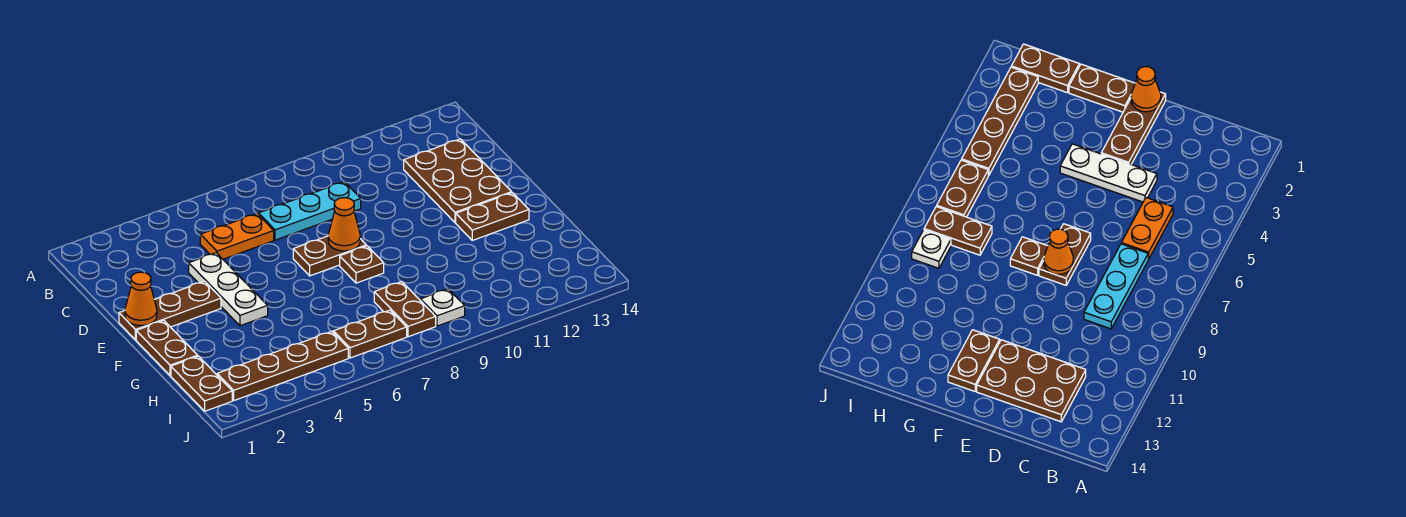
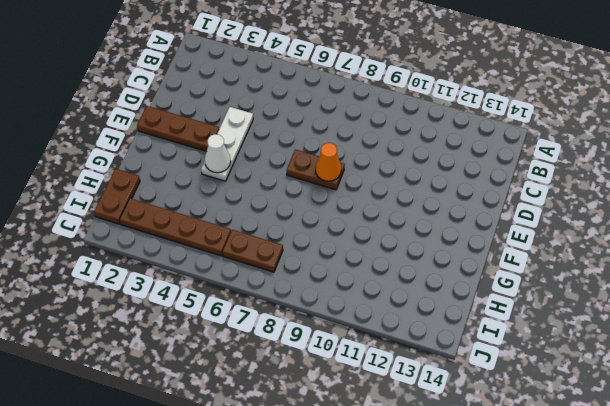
white 1x1 cone [205,134,231,173] -> none
none -> orange 1x2 plate [200,214,274,259]
none -> cyan 1x3 plate [258,182,361,240]
none -> brown 2x3 plate [404,139,512,223]

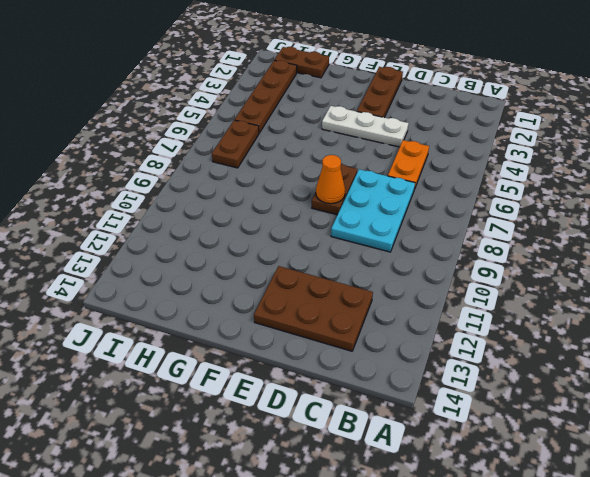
cyan 2x3 plate [331,169,415,252] -> cyan 1x3 plate [258,182,361,240]
none -> brown 1x2 plate [136,320,198,376]
none -> brown 1x1 plate [340,246,384,283]
none -> brown 1x2 plate [456,193,529,240]

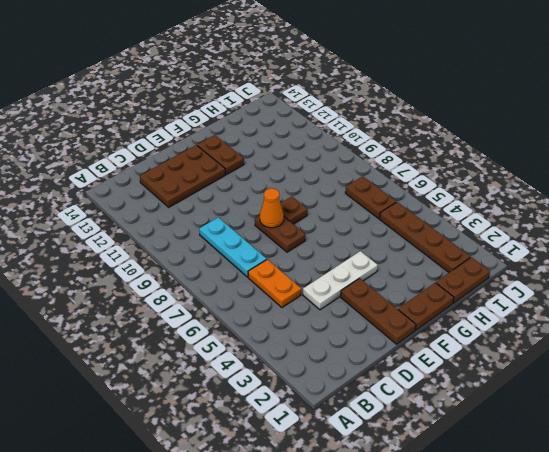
none -> brown 1x2 plate [374,282,436,337]
none -> white 1x1 plate [420,289,465,326]
none -> orange 1x1 cone [125,272,157,326]

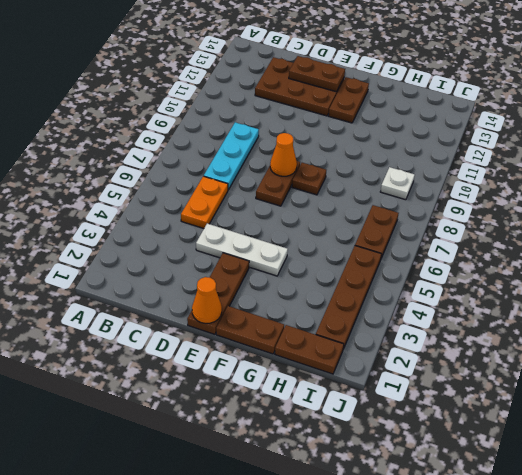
brown 1x2 plate [289,56,345,92] -> brown 1x2 plate moved to [374,282,436,337]

